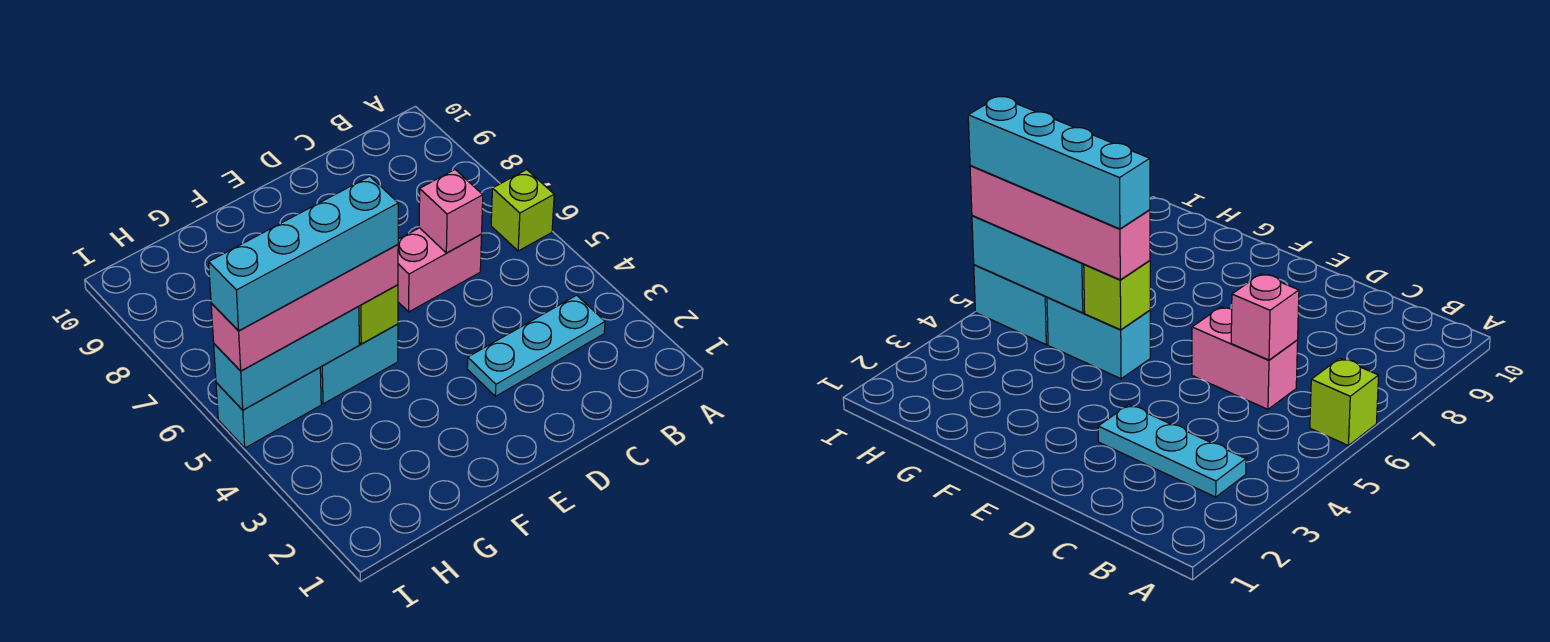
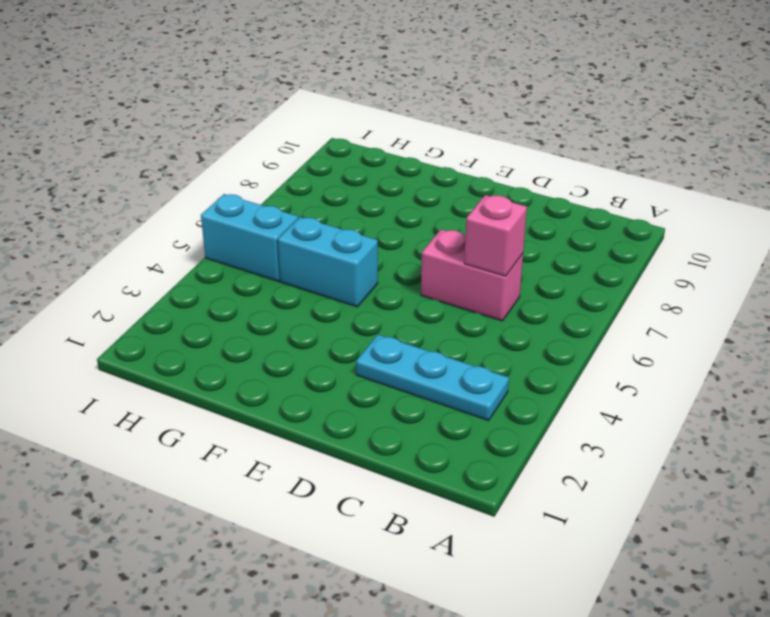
none -> lime 1x1 brick [491,170,554,251]
none -> lime 1x1 brick [359,285,398,344]

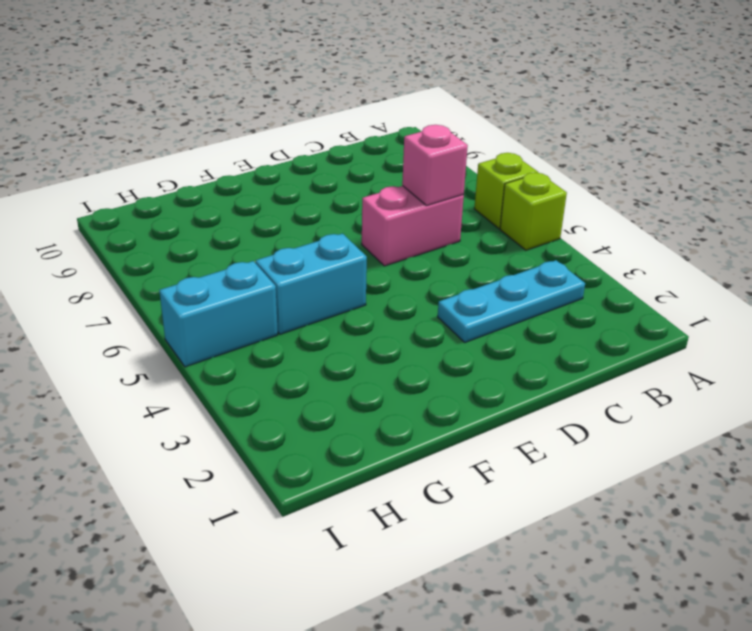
lime 1x1 brick [500,173,567,250] -> lime 1x1 brick moved to [359,285,398,344]
none -> cyan 1x3 brick [214,306,359,410]
none -> pink 1x4 brick [211,245,398,371]

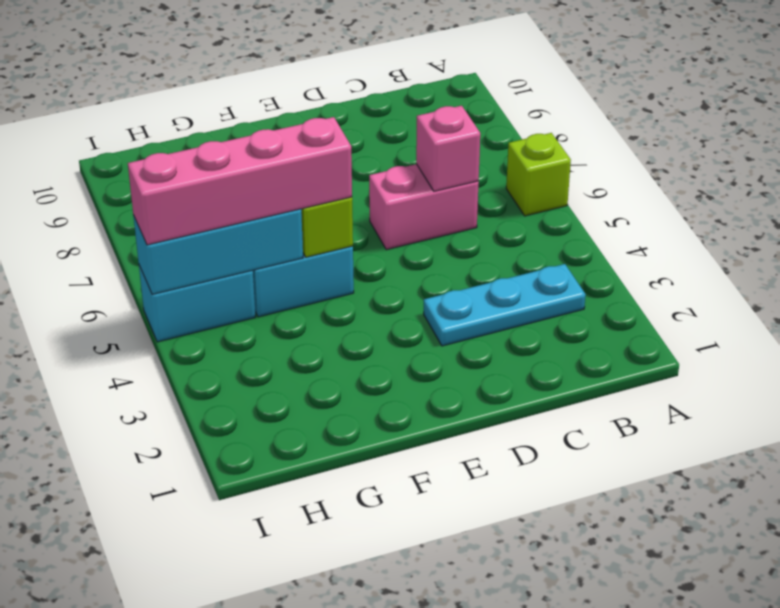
none -> cyan 1x4 brick [209,176,398,331]

